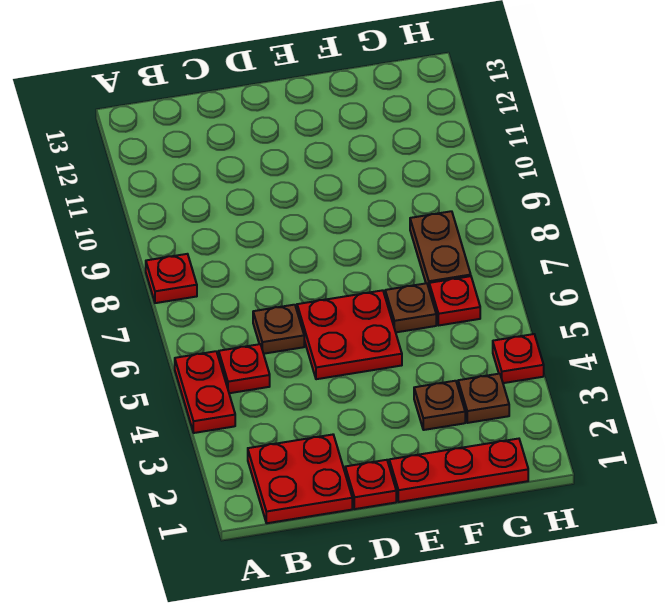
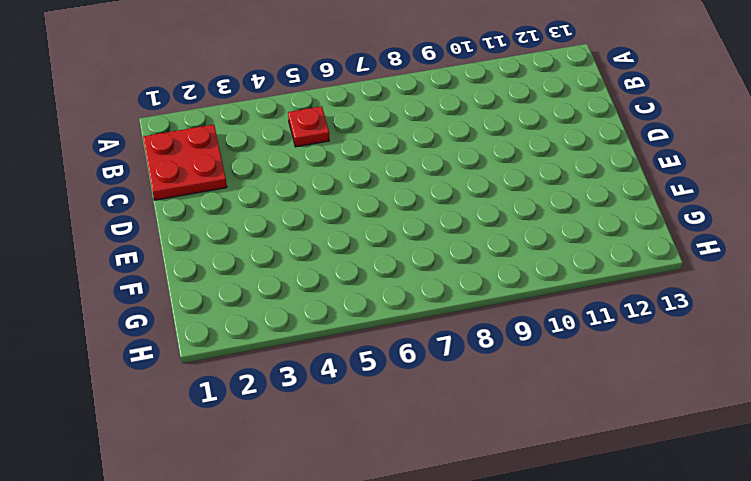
none -> red 1x2 plate [175,351,235,433]
none -> red 1x1 plate [146,254,197,303]
none -> brown 1x1 plate [253,305,304,354]

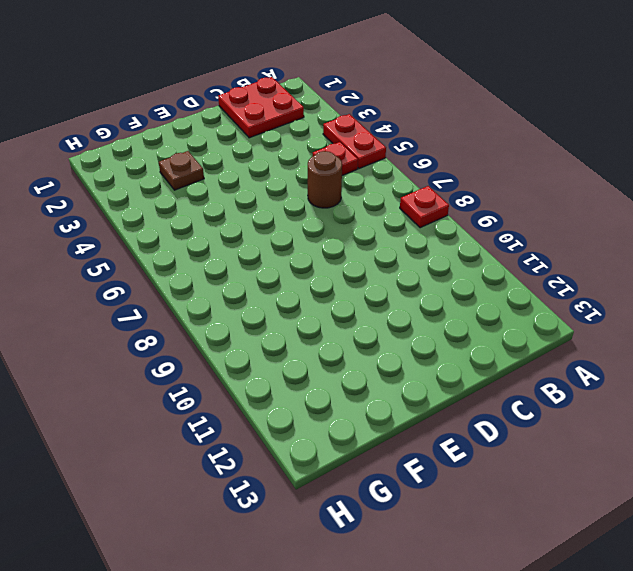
brown 1x1 round brick [308,151,342,208] -> brown 1x1 plate [253,305,304,354]
none -> red 1x1 plate [345,460,396,509]
none -> red 2x2 plate [297,290,402,379]
none -> red 1x3 plate [389,439,528,502]

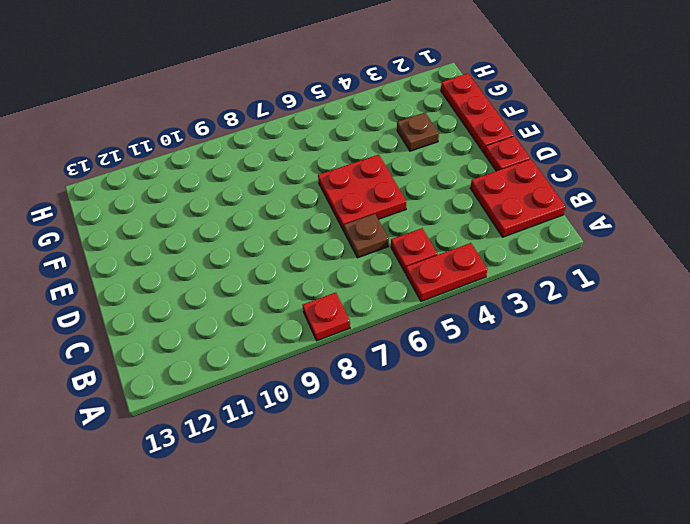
none -> brown 1x1 plate [385,283,436,332]
none -> brown 1x1 plate [458,374,509,423]
none -> red 1x1 plate [429,276,480,325]

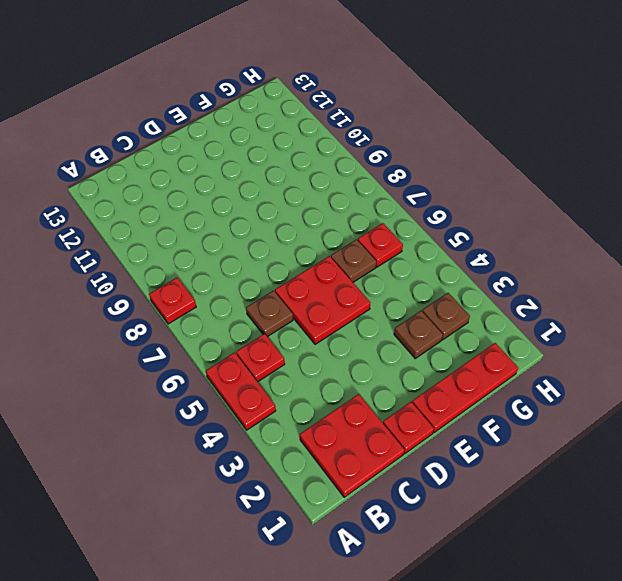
none -> brown 1x2 plate [410,211,471,287]
none -> red 1x1 plate [493,334,544,383]

